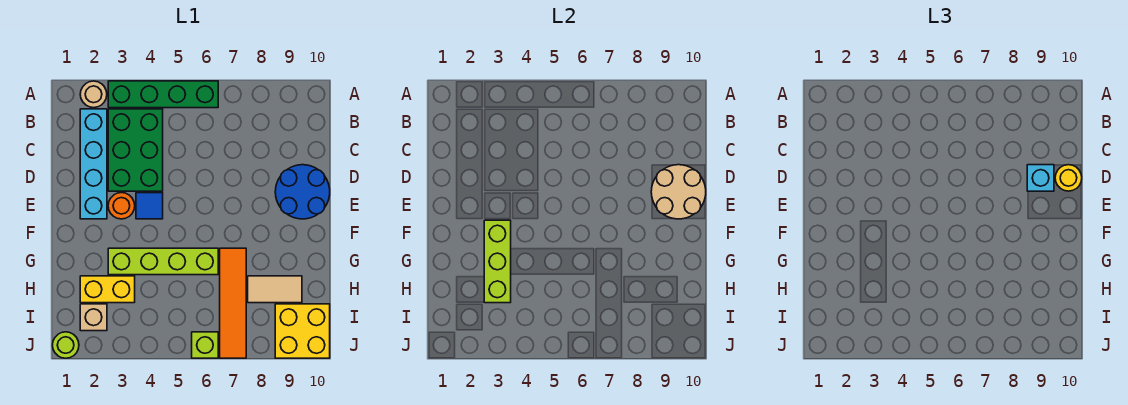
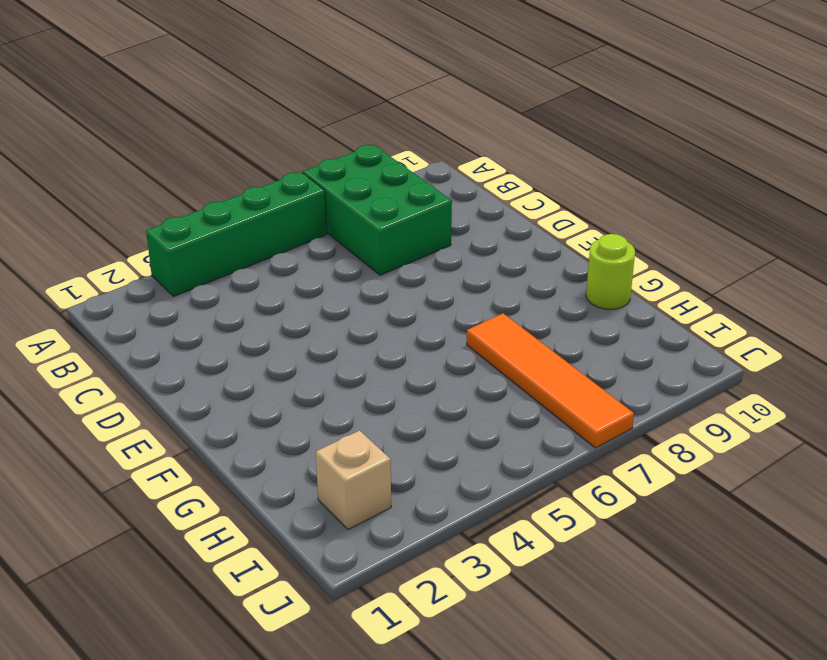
green 2x3 brick [303,145,452,275] -> green 2x3 brick moved to [108,109,163,191]
lime 1x1 round brick [586,234,635,309] -> lime 1x1 round brick moved to [53,332,79,358]
none -> tan 1x1 round brick [80,81,107,108]
none -> cyan 1x4 brick [80,109,107,219]
none -> blue 2x2 round brick [275,165,330,219]

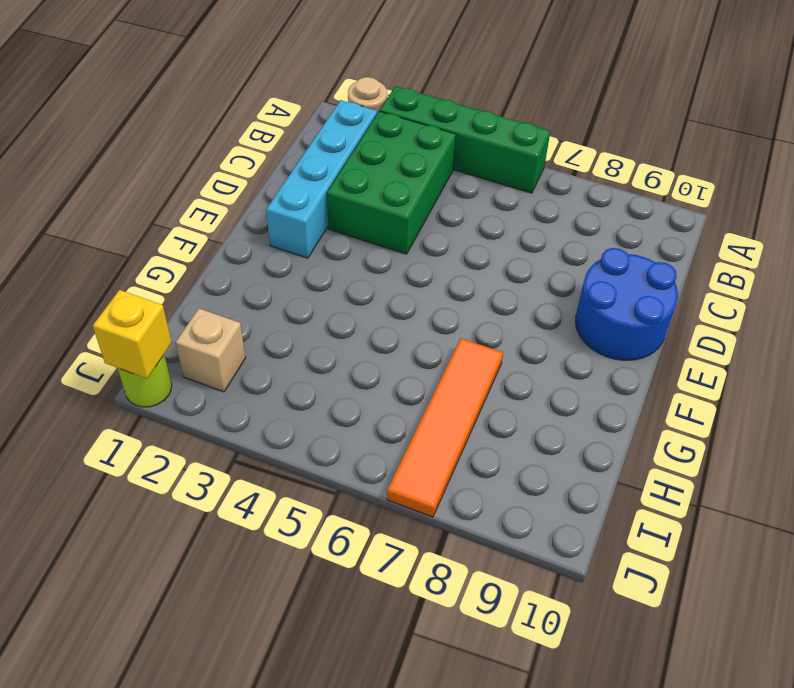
yellow 1x1 brick [93,290,172,379] -> none
none -> orange 1x1 round brick [108,193,135,219]
none -> blue 1x1 tile [136,193,163,219]
none -> lime 1x4 brick [108,248,218,275]

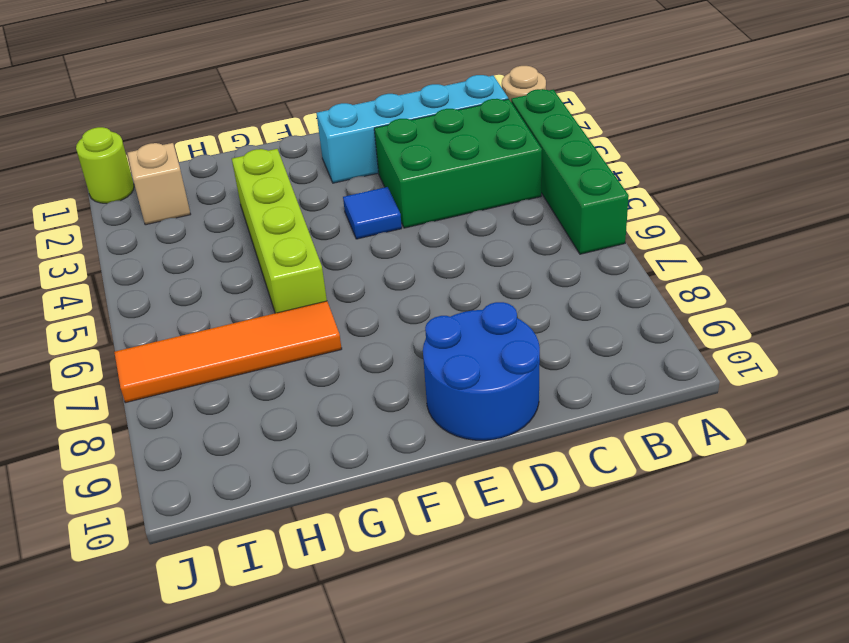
none -> orange 1x1 round brick [108,193,135,219]
none -> yellow 1x2 brick [80,276,135,303]
none -> tan 1x2 tile [248,276,302,303]

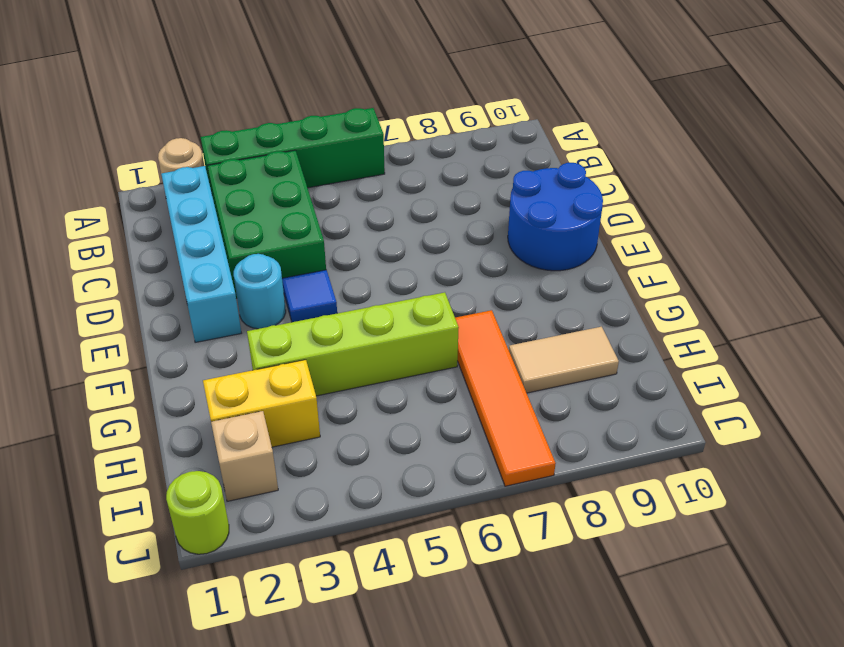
cyan 1x1 round brick [234,254,286,329] -> orange 1x1 round brick [108,193,135,219]
none -> yellow 2x2 brick [275,304,330,358]
none -> lime 1x1 brick [192,332,218,358]
none -> tan 2x2 round brick [651,165,706,219]

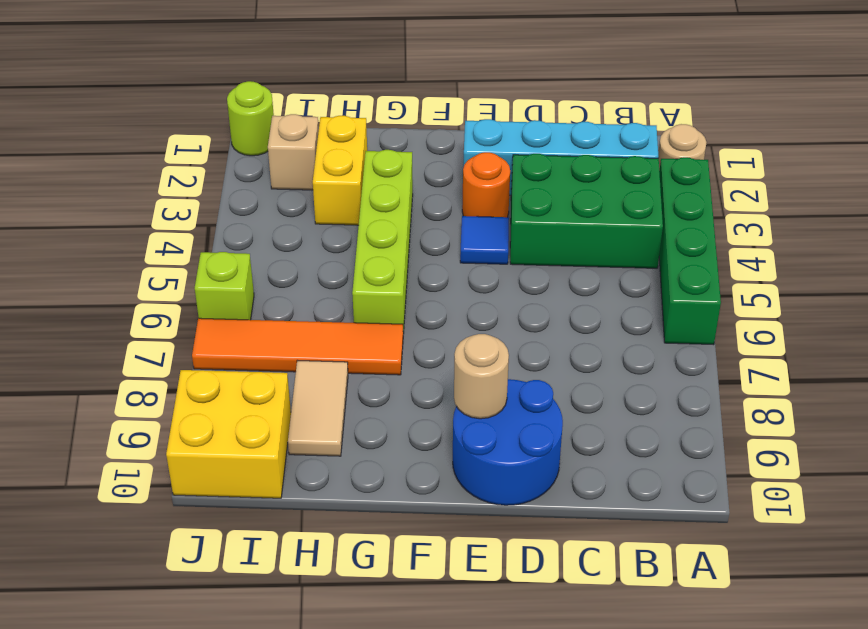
tan 1x1 round brick [454,334,509,419] -> tan 2x2 round brick [651,165,706,219]
none -> lime 1x3 brick [484,220,511,303]
none -> cyan 1x1 brick [1027,165,1054,191]
none -> yellow 1x1 round brick [1055,165,1082,191]

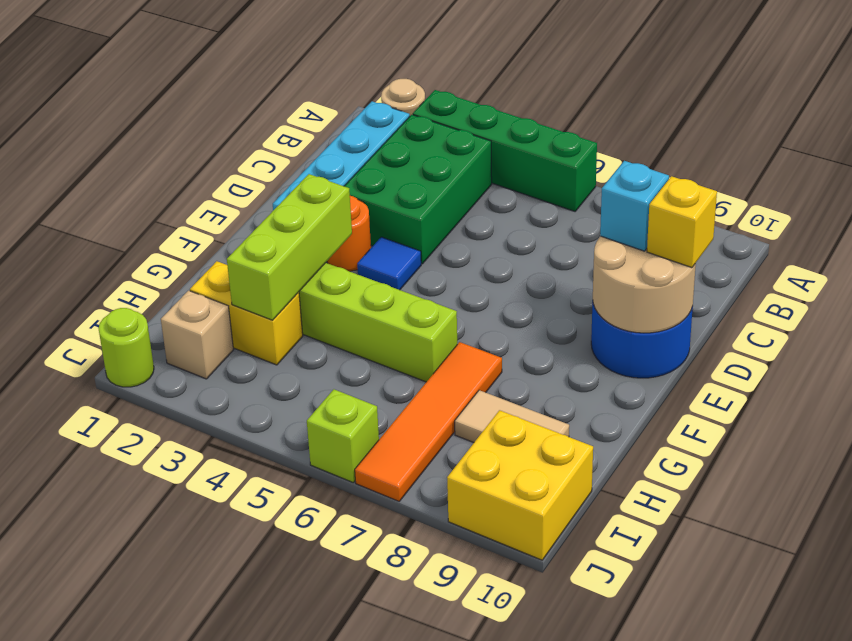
yellow 1x1 brick [647,176,717,268] -> yellow 1x1 round brick [1055,165,1082,191]

